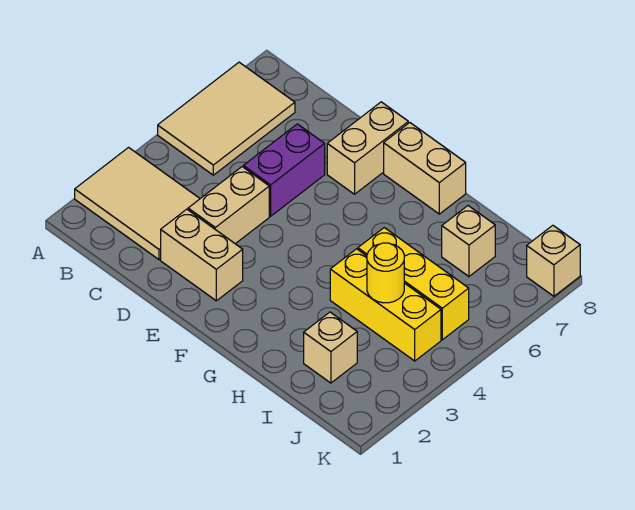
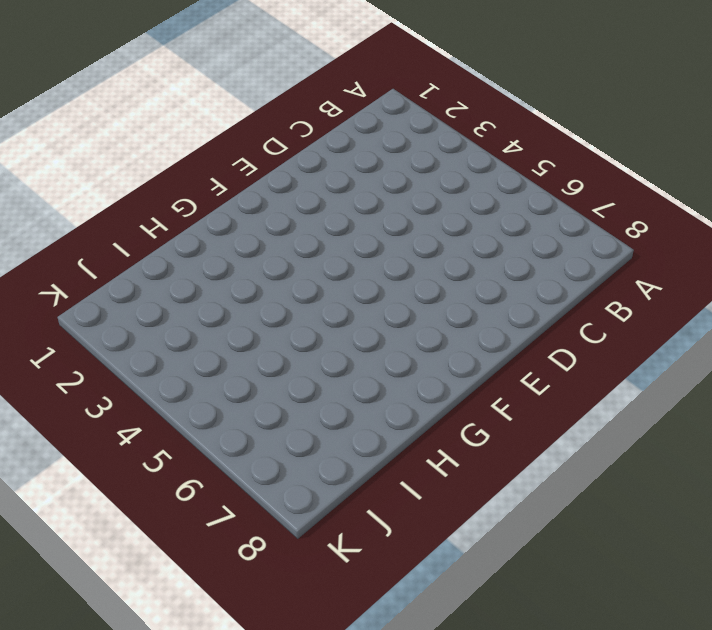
none -> tan 2x3 tile [75,148,200,260]
none -> tan 2x3 tile [158,62,295,175]
none -> tan 1x2 brick [161,209,243,301]

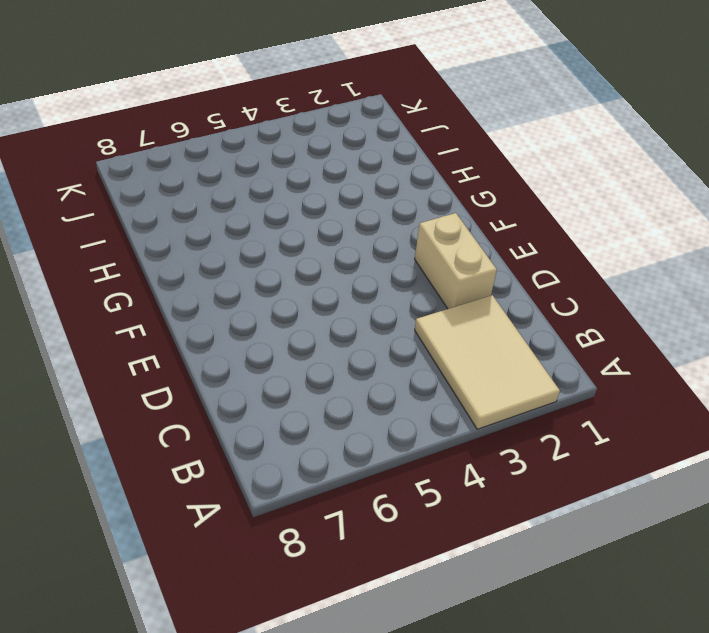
none -> tan 2x3 tile [158,62,295,175]
none -> tan 1x2 brick [188,167,269,244]
none -> purple 1x2 brick [243,124,325,216]

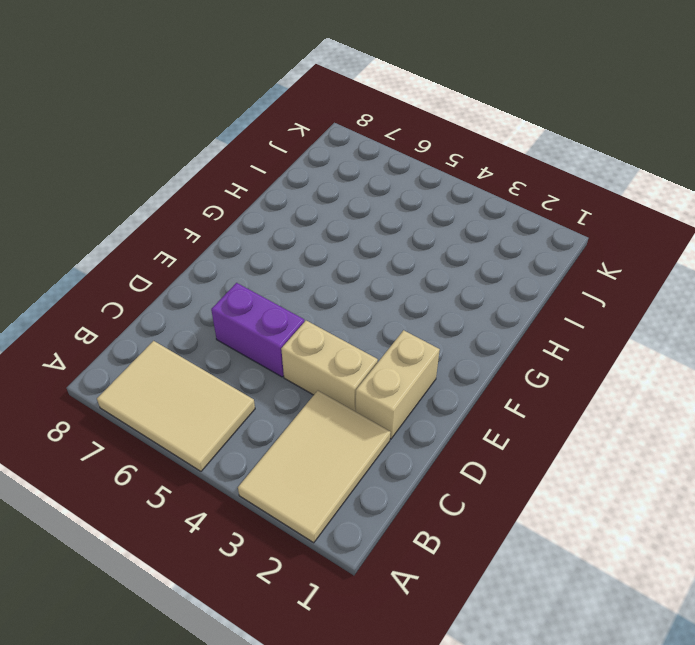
none -> tan 1x2 brick [327,102,408,194]
none -> tan 1x2 brick [384,123,466,214]
none -> yellow 1x3 brick [330,249,441,361]

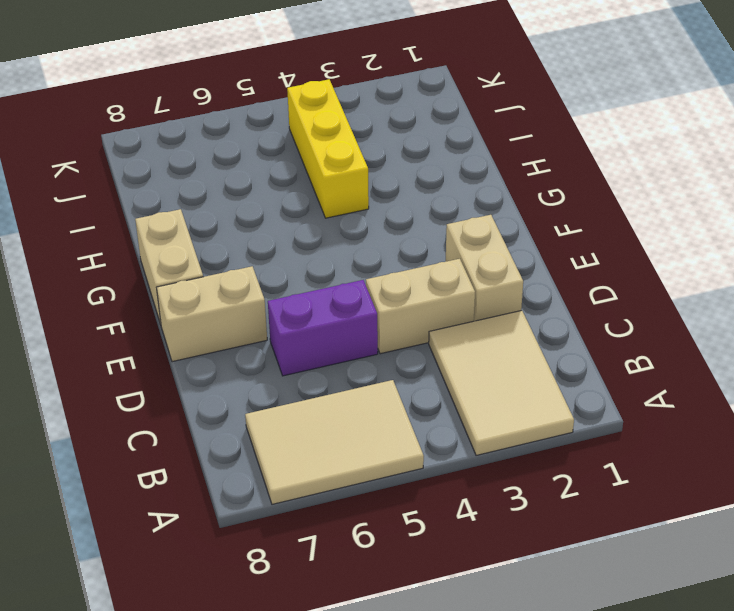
none -> yellow 1x3 brick [358,228,469,340]
none -> tan 1x1 brick [304,312,357,383]
none -> tan 1x1 brick [442,206,495,276]

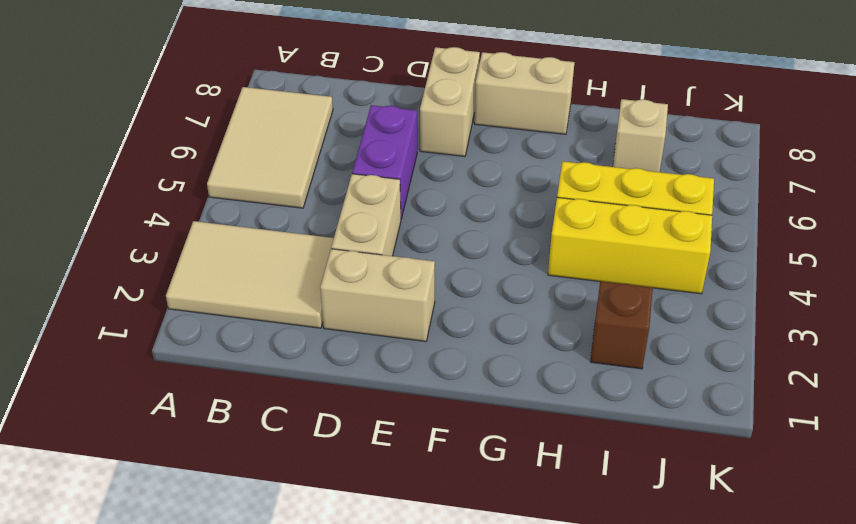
brown 1x1 brick [590,281,653,369] -> tan 1x1 brick [304,312,357,383]
none -> tan 1x1 brick [527,225,580,296]
none -> yellow 1x1 round brick [367,243,404,303]

